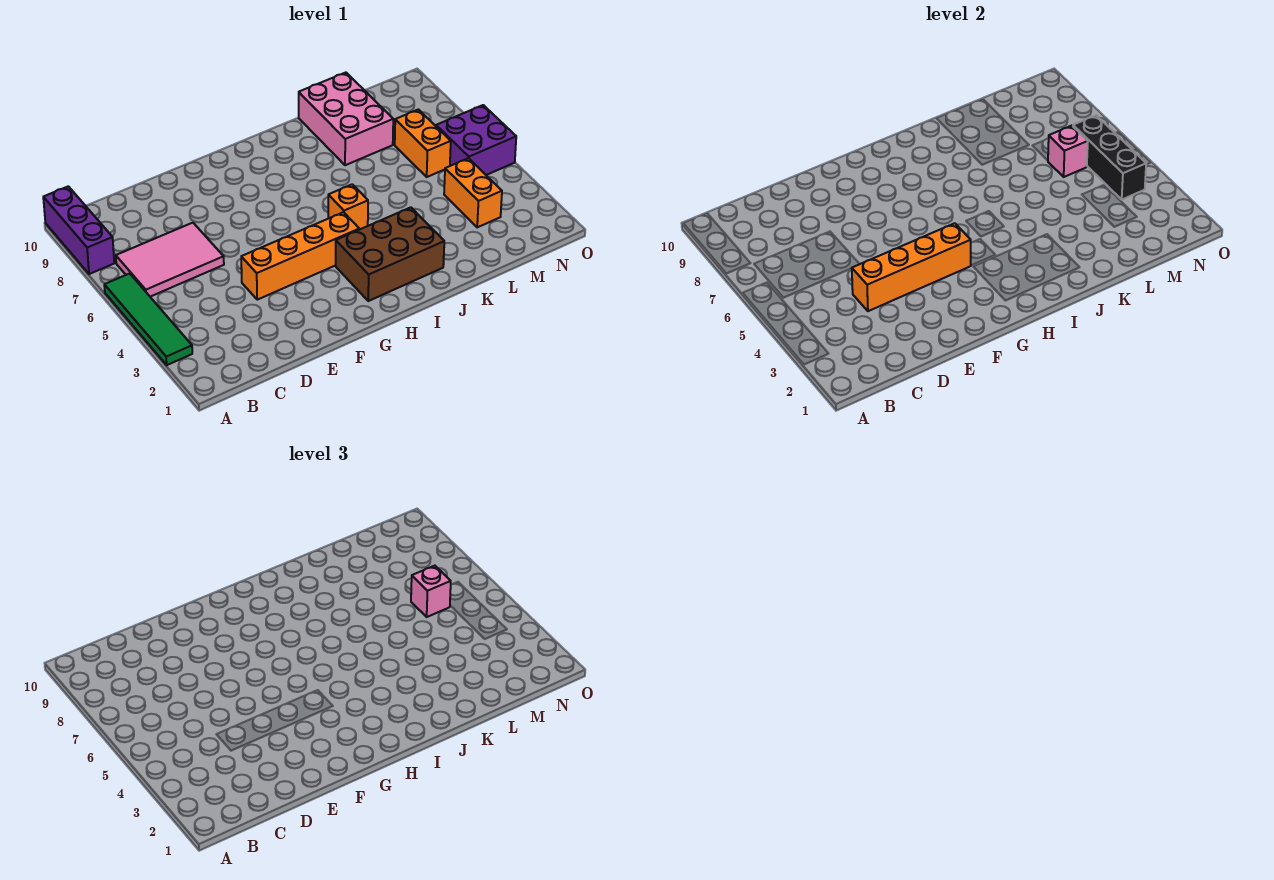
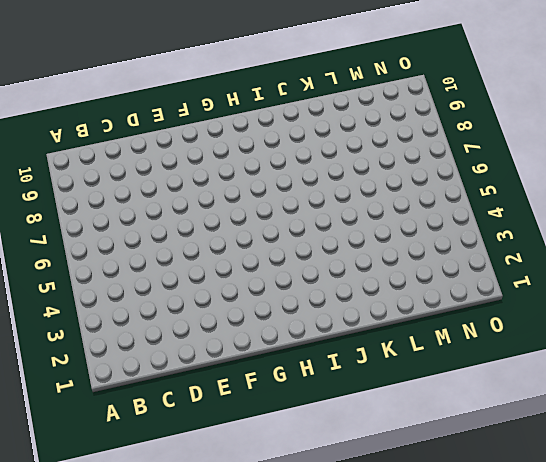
none -> green 1x4 tile [104,273,192,365]
none -> purple 1x3 brick [43,186,114,274]
none -> pink 2x3 tile [116,223,224,297]

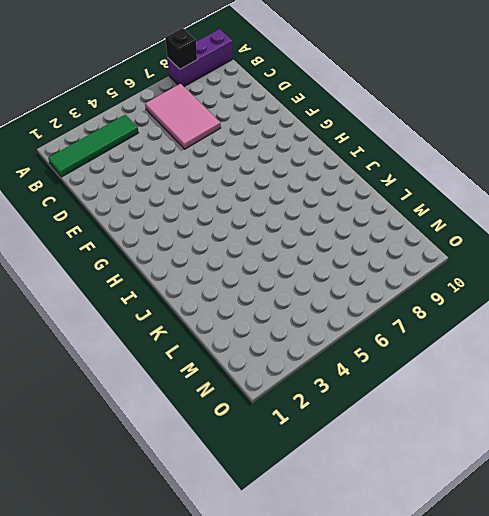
black 1x1 brick [165,28,197,69] -> none
green 1x4 tile [48,115,138,177] -> green 1x4 tile moved to [104,273,192,365]
none -> orange 1x4 brick [241,212,359,300]
none -> brown 2x3 brick [336,207,444,301]
none -> orange 1x1 brick [328,184,368,230]

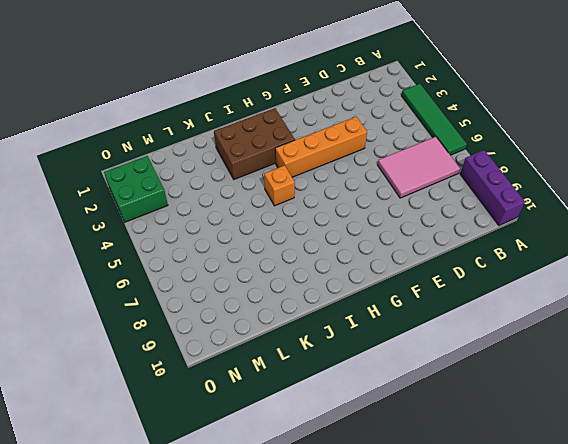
green 2x2 brick [104,156,168,222] -> none
none -> pink 2x3 brick [299,73,393,165]
none -> orange 1x2 brick [444,158,502,227]
none -> orange 1x2 brick [395,110,451,177]

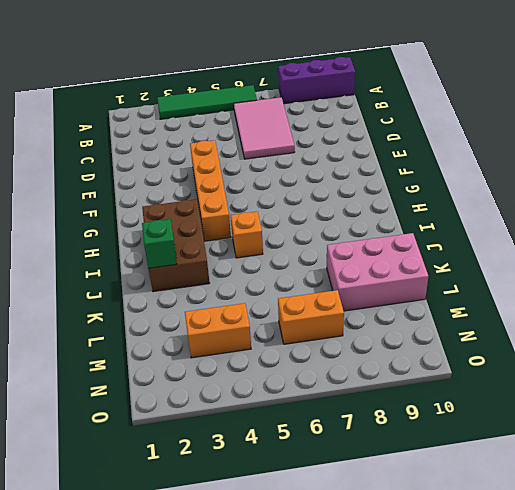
green 1x1 brick [142,219,177,268] -> none
none -> purple 2x2 brick [436,105,516,175]
none -> orange 1x4 brick [852,223,971,311]
none -> pink 1x1 brick [1048,126,1088,177]

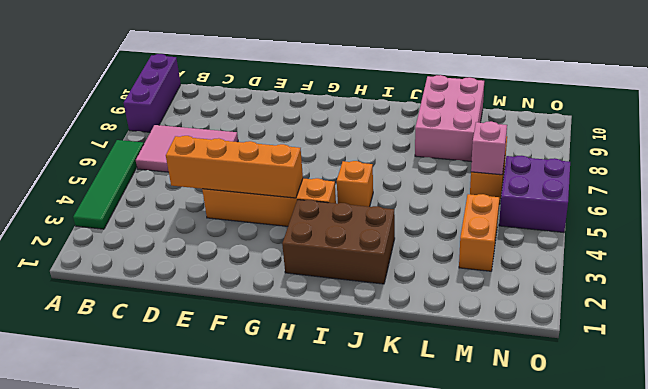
none -> black 1x3 brick [1073,115,1146,199]
none -> pink 1x1 brick [411,566,451,617]

